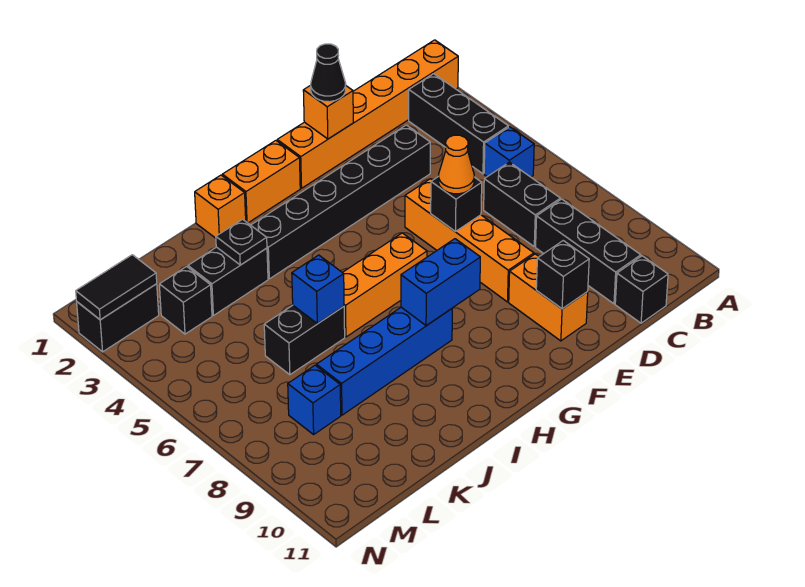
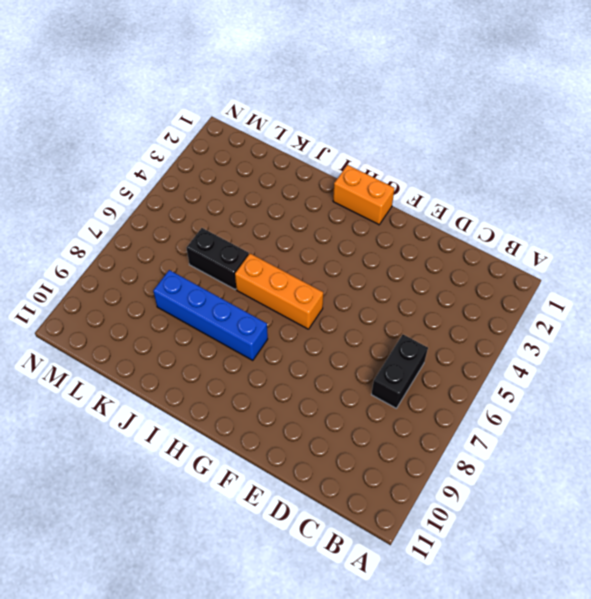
none -> orange 1x6 brick [277,40,458,188]
none -> black 1x3 brick [409,74,508,174]
none -> blue 1x1 brick [484,127,534,177]

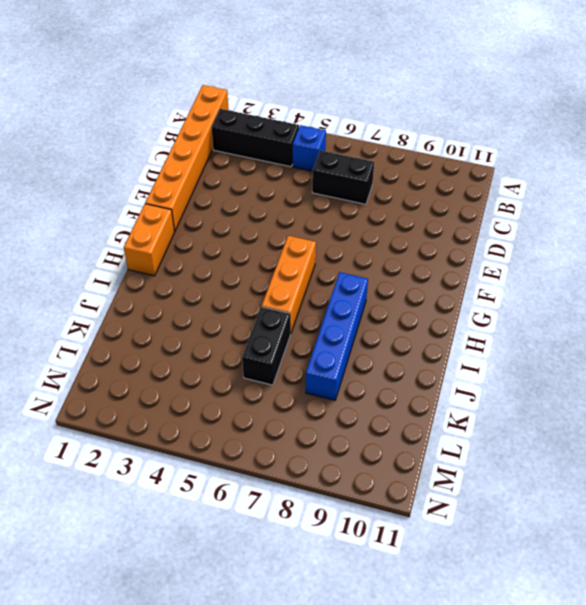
none -> black 1x3 brick [536,199,641,304]
none -> black 1x1 brick [615,256,668,323]
none -> black 1x6 brick [251,125,430,279]

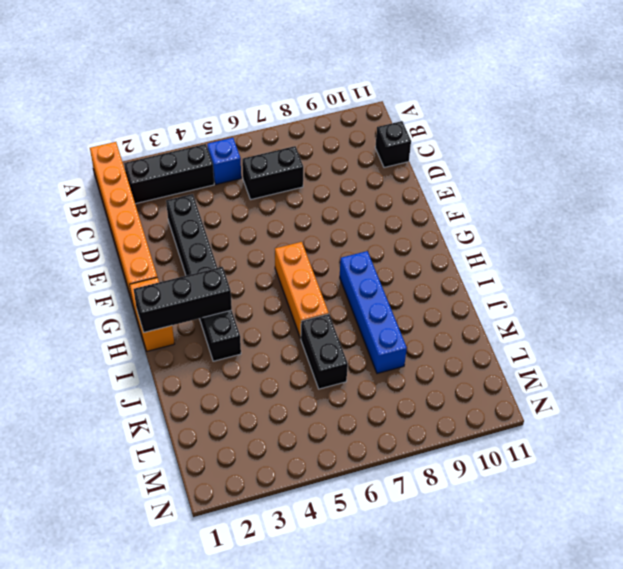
black 1x3 brick [133,267,232,332] -> black 1x3 brick moved to [536,199,641,304]
none -> orange 1x4 brick [405,179,534,302]
none -> orange 1x2 brick [509,254,588,341]
none -> orange 1x1 brick [195,175,246,238]

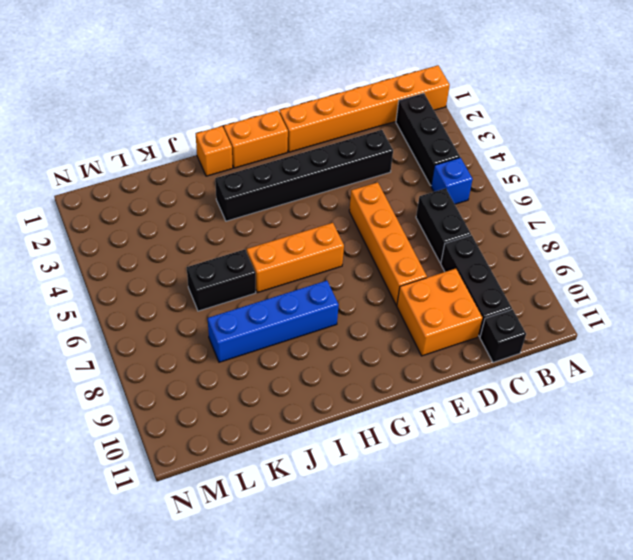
orange 2x2 brick [397,269,483,356] -> orange 1x2 brick [509,254,588,341]
none -> black 1x2 brick [188,247,268,315]
none -> black 1x1 brick [159,267,212,334]
none -> blue 1x1 brick [288,365,341,434]

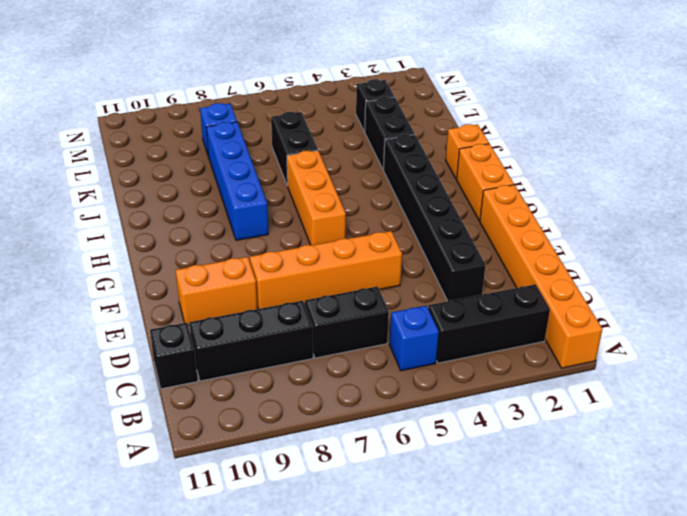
none -> black 1x2 brick [77,284,159,352]
none -> orange 1x1 brick [303,85,353,139]
none -> black 1x1 brick [431,176,482,231]

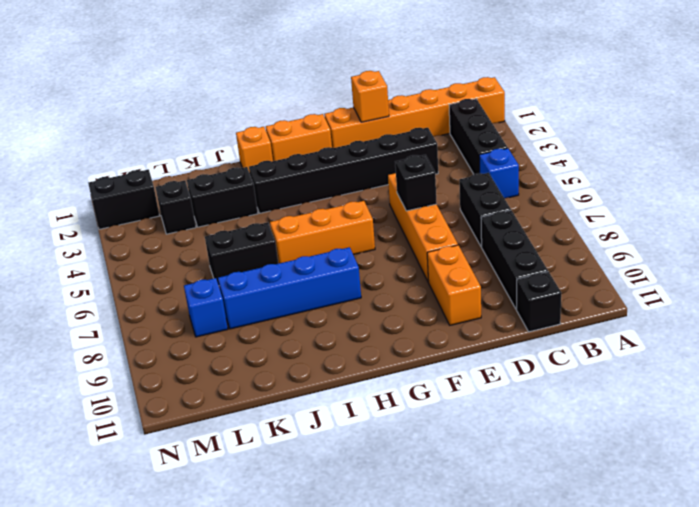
none -> black 1x1 brick [536,241,589,309]
none -> blue 1x2 brick [401,239,480,326]
none -> black 1x1 plate [216,219,267,265]

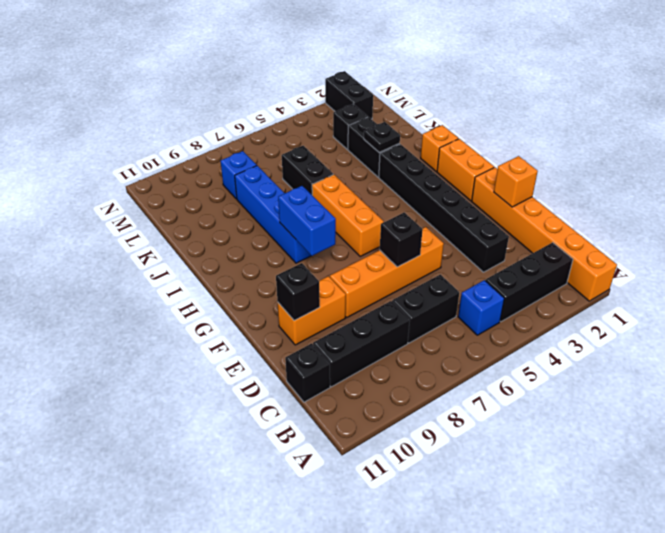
none -> blue 1x1 brick [292,255,344,324]
none -> black 1x2 tile [76,255,157,320]
none -> black 1x1 cone [311,44,346,102]

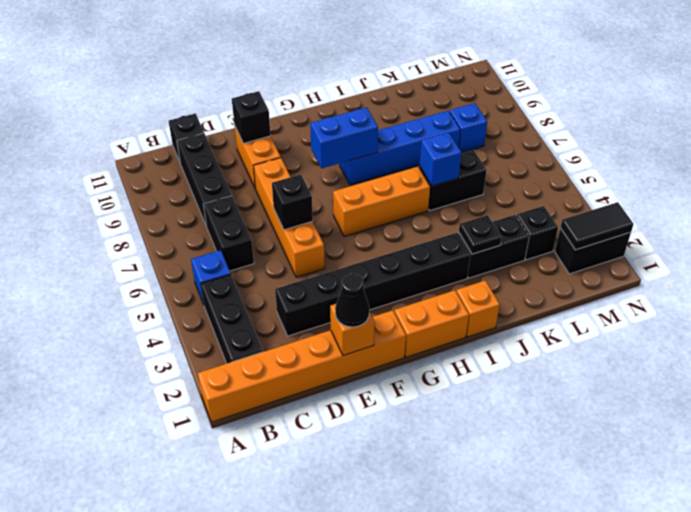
none -> orange 1x1 cone [439,135,474,194]

